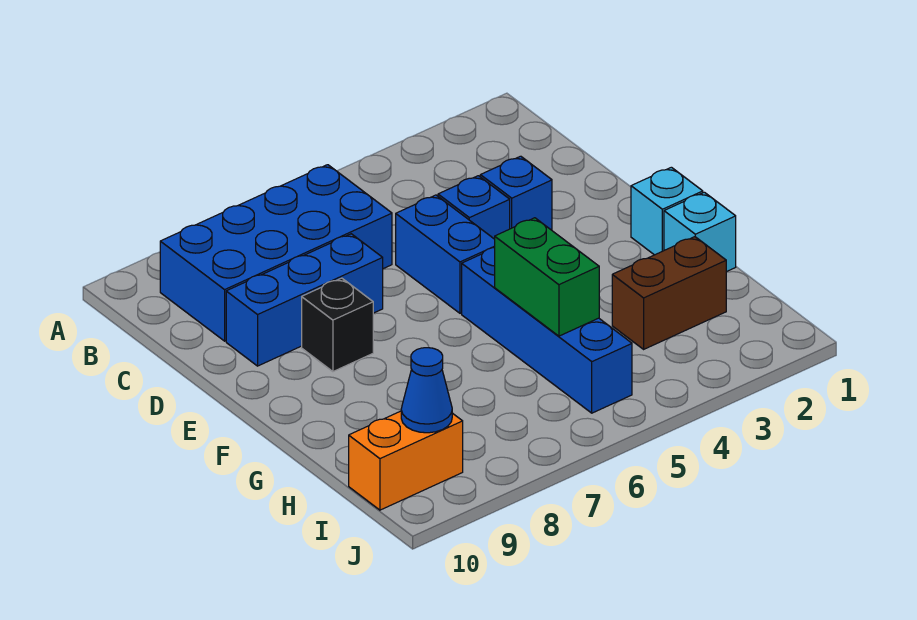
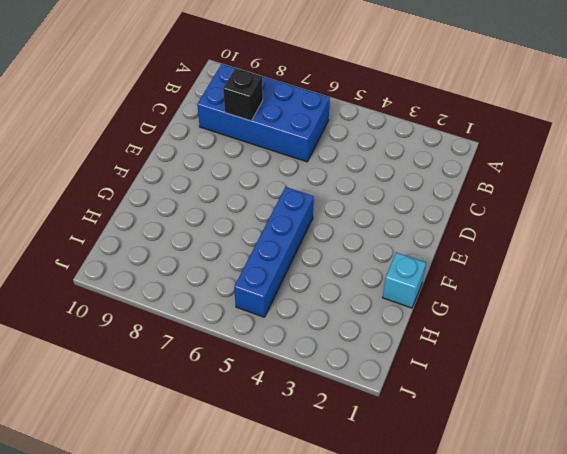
black 1x1 brick [223,68,263,121] -> black 1x1 brick moved to [302,278,373,372]
none -> blue 1x1 brick [480,156,552,230]
none -> blue 1x1 brick [438,176,510,239]
none -> blue 1x2 brick [396,195,495,313]

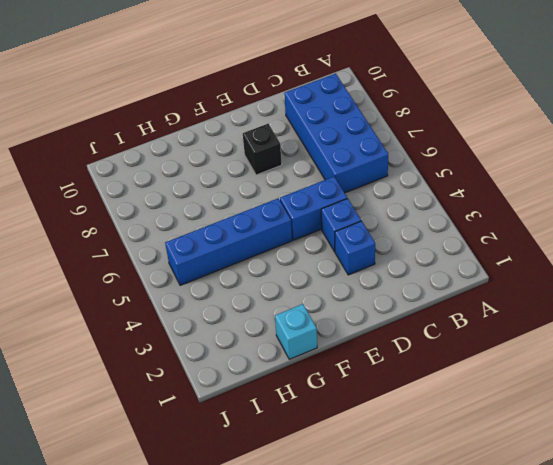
none -> blue 1x3 brick [226,234,383,366]
none -> cyan 1x1 brick [631,167,703,255]
none -> brown 1x2 brick [612,237,726,349]

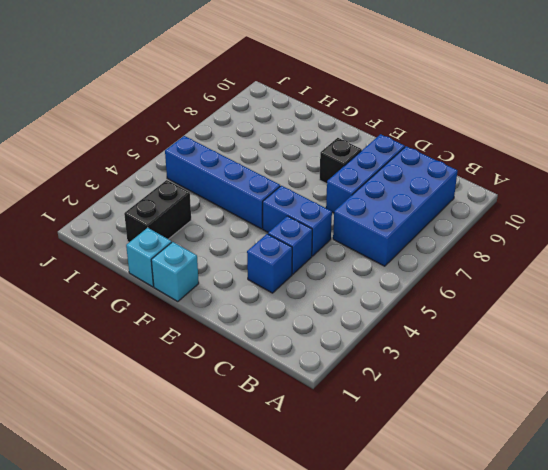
black 1x2 brick [124,180,191,242] -> brown 1x2 brick [612,237,726,349]
none -> orange 1x2 brick [349,411,463,510]
none -> green 1x2 brick [495,218,599,336]
none -> blue 1x1 cone [401,348,452,433]

